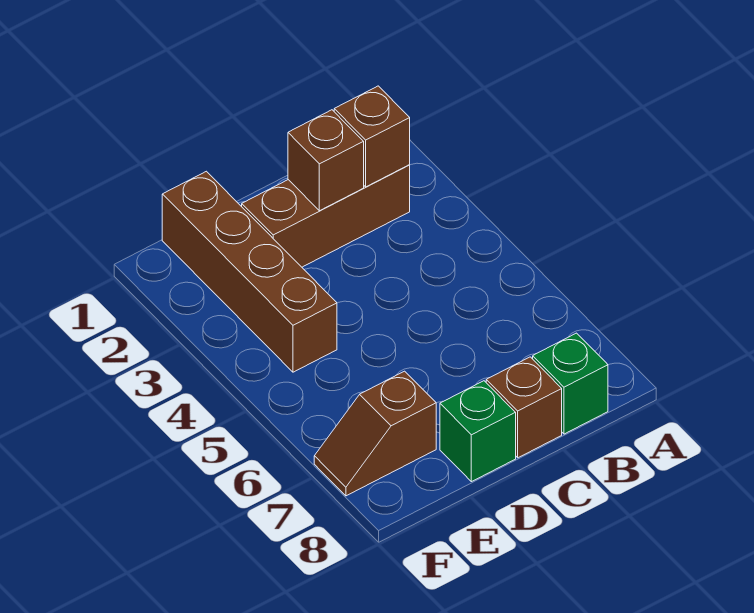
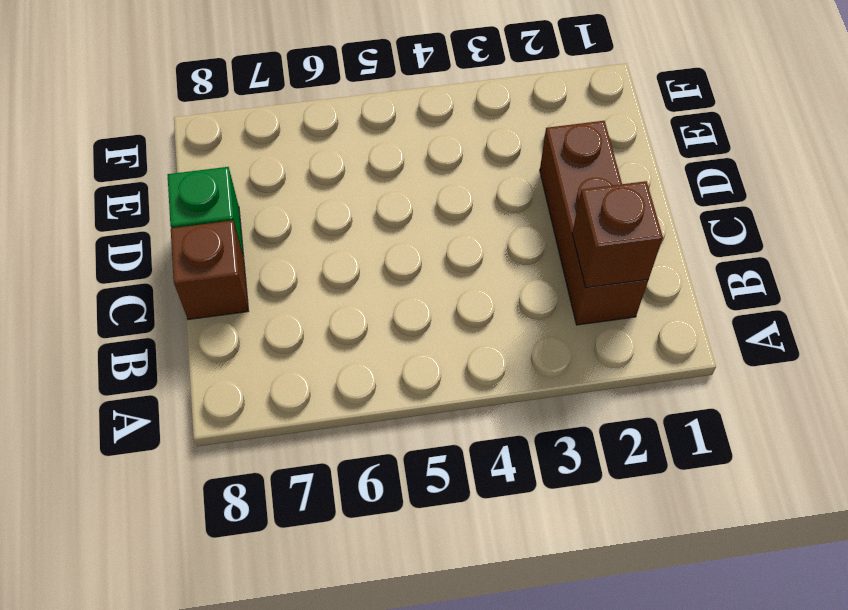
none -> green 1x1 brick [533,333,608,434]
none -> brown 1x4 brick [162,171,337,372]

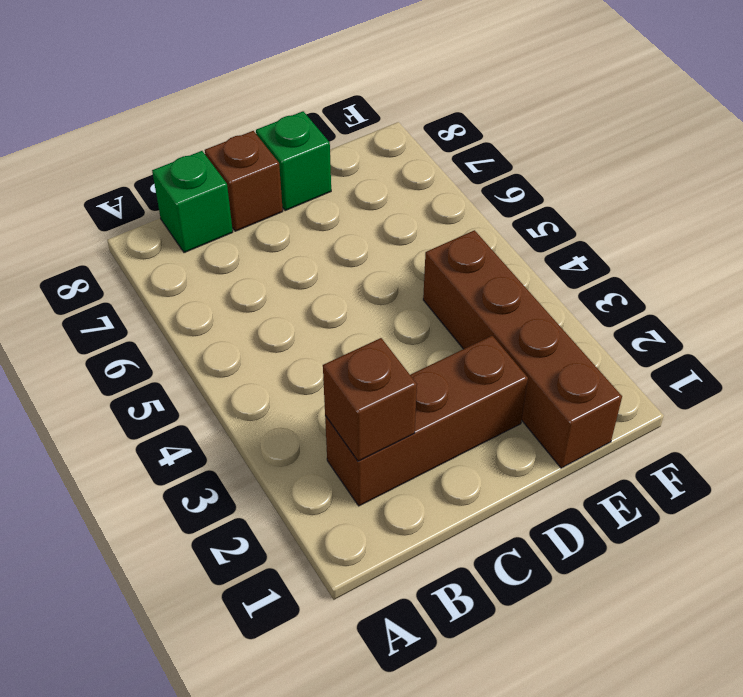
none -> brown 1x2 slope [314,371,436,496]
none -> brown 1x1 brick [288,110,364,211]

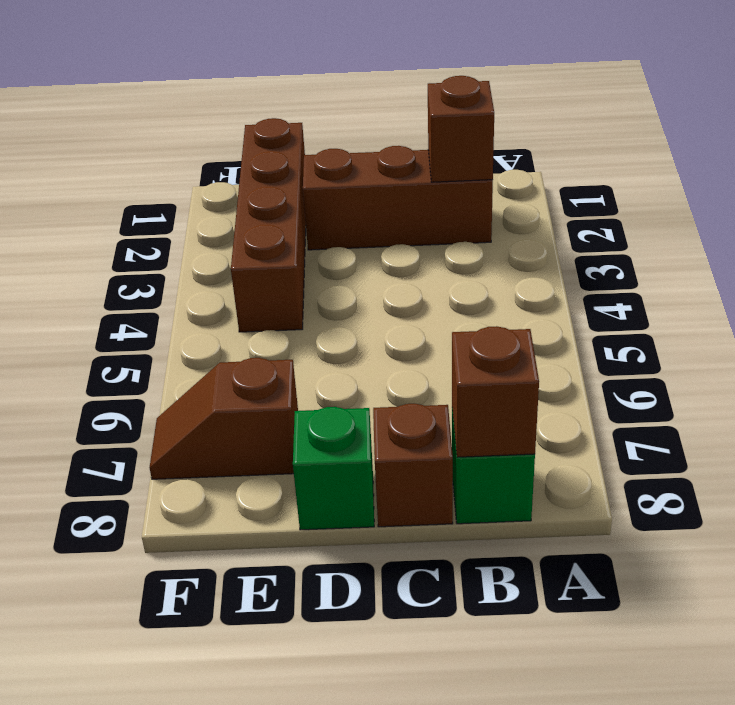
brown 1x1 brick [452,326,539,457] -> brown 1x1 brick moved to [288,110,364,211]

